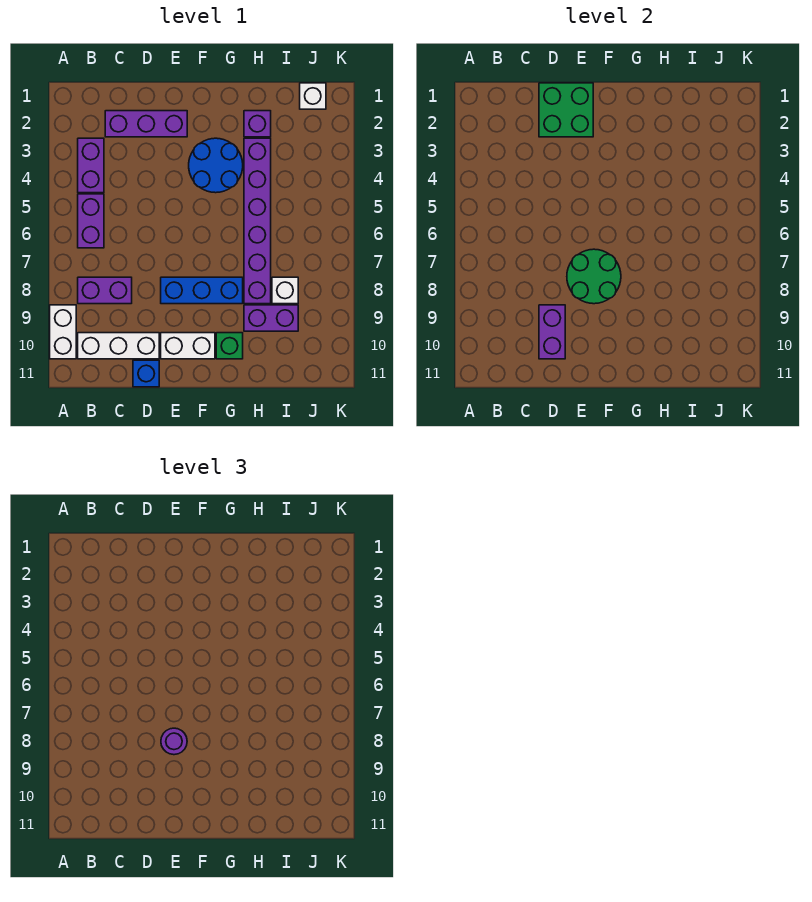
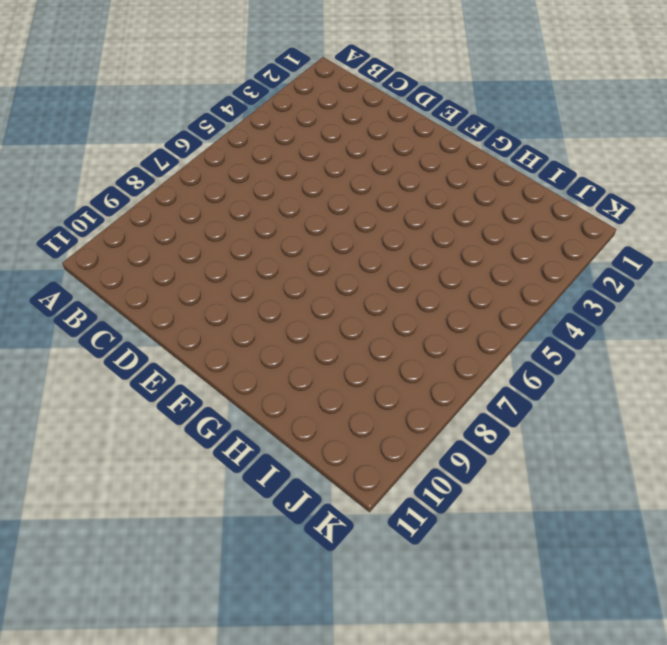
none -> white 1x2 brick [50,305,76,359]
none -> purple 1x2 brick [78,138,104,193]
none -> purple 1x2 brick [78,194,104,248]

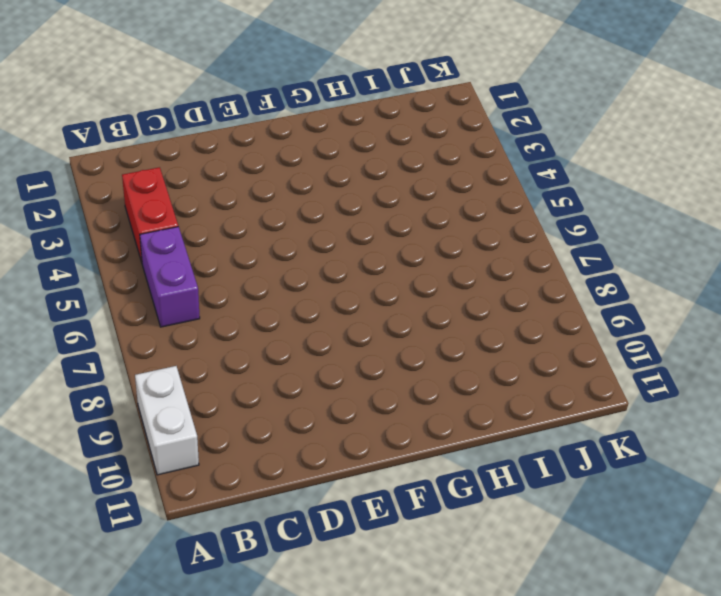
red 1x2 brick [122,167,178,262] -> purple 1x2 brick [78,138,104,193]
none -> purple 1x2 brick [78,277,132,304]
none -> white 1x3 brick [78,333,159,359]
none -> purple 1x3 brick [105,111,187,137]

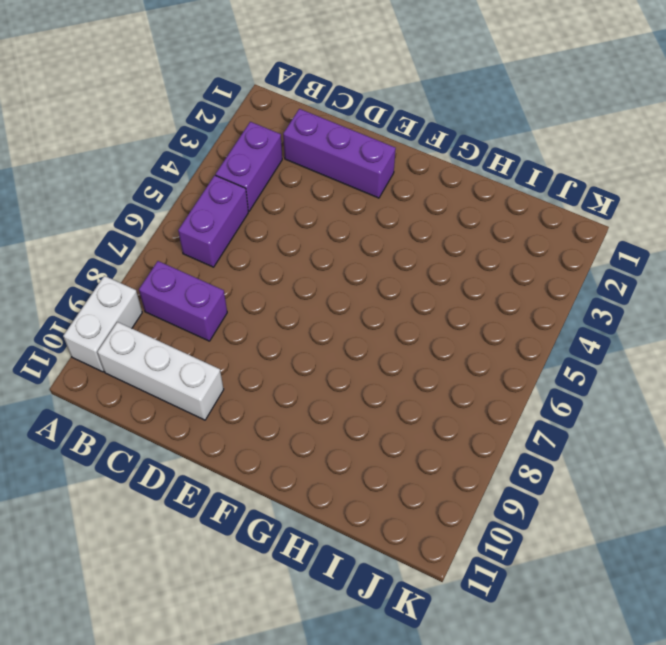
none -> blue 1x1 brick [133,360,159,387]
none -> blue 1x3 brick [161,277,243,304]
none -> white 1x2 brick [161,333,215,359]

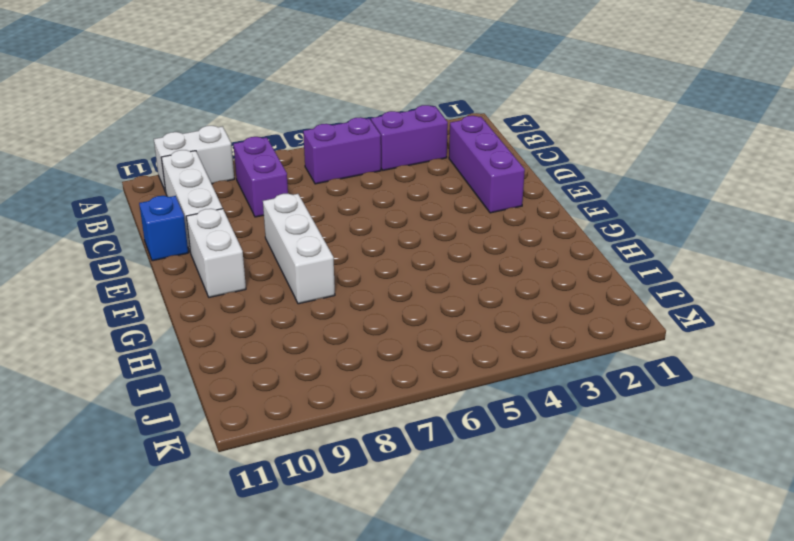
white 1x3 brick [263,194,335,304] -> blue 1x3 brick [161,277,243,304]
none -> blue 2x2 round brick [189,138,243,193]
none -> green 1x1 brick [216,333,243,359]
none -> purple 1x1 brick [244,111,271,137]

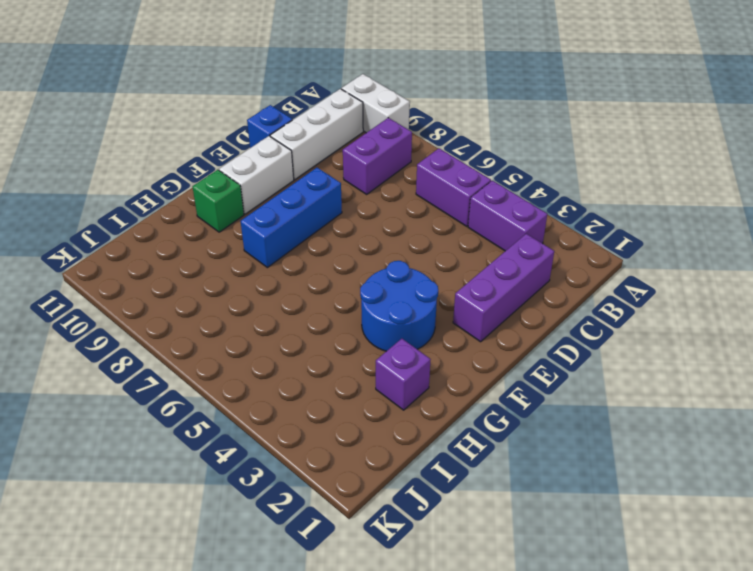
none -> purple 1x6 brick [244,138,271,304]
none -> purple 1x2 brick [244,305,298,331]
none -> white 1x1 brick [272,277,298,304]

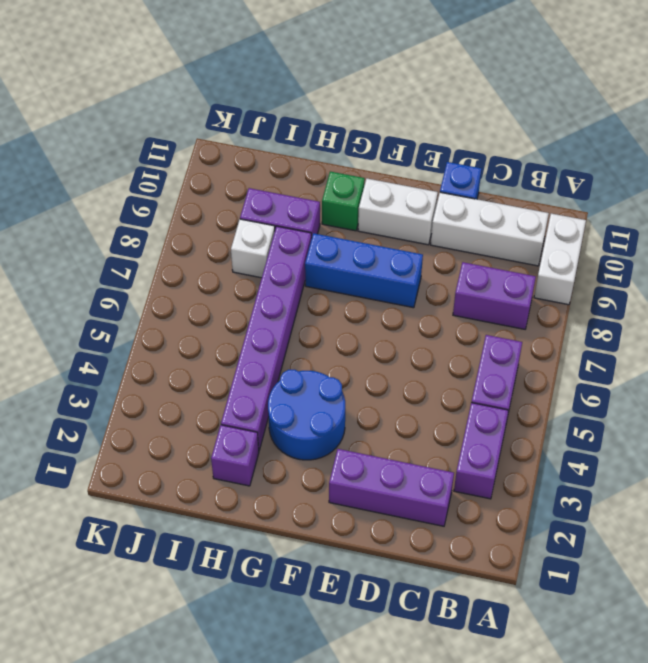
none -> white 1x1 brick [300,83,326,109]
none -> green 2x2 brick [539,83,593,137]
none -> purple 1x2 brick [539,305,565,359]

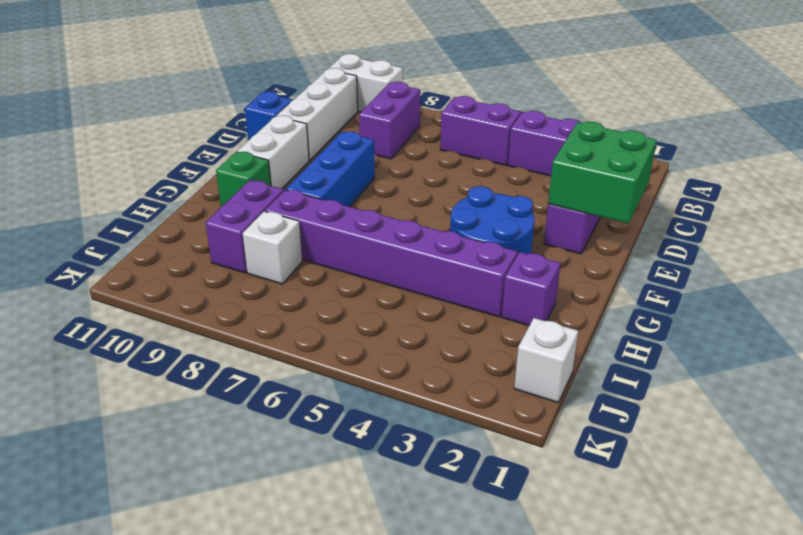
none -> purple 1x2 brick [539,305,565,359]
none -> green 2x2 round brick [567,249,621,304]
none -> purple 1x1 round brick [161,728,187,755]

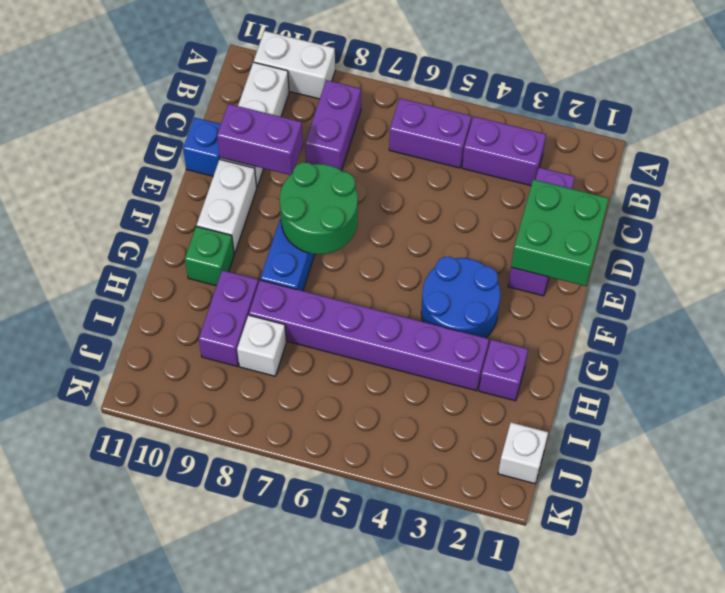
none -> purple 1x1 round brick [161,728,187,755]

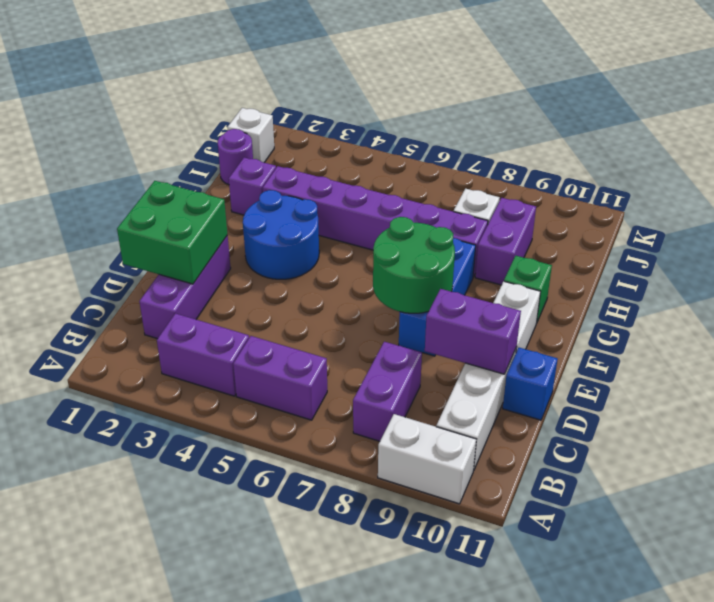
purple 1x1 round brick [218,129,253,185] -> purple 1x1 round brick moved to [161,728,187,755]

